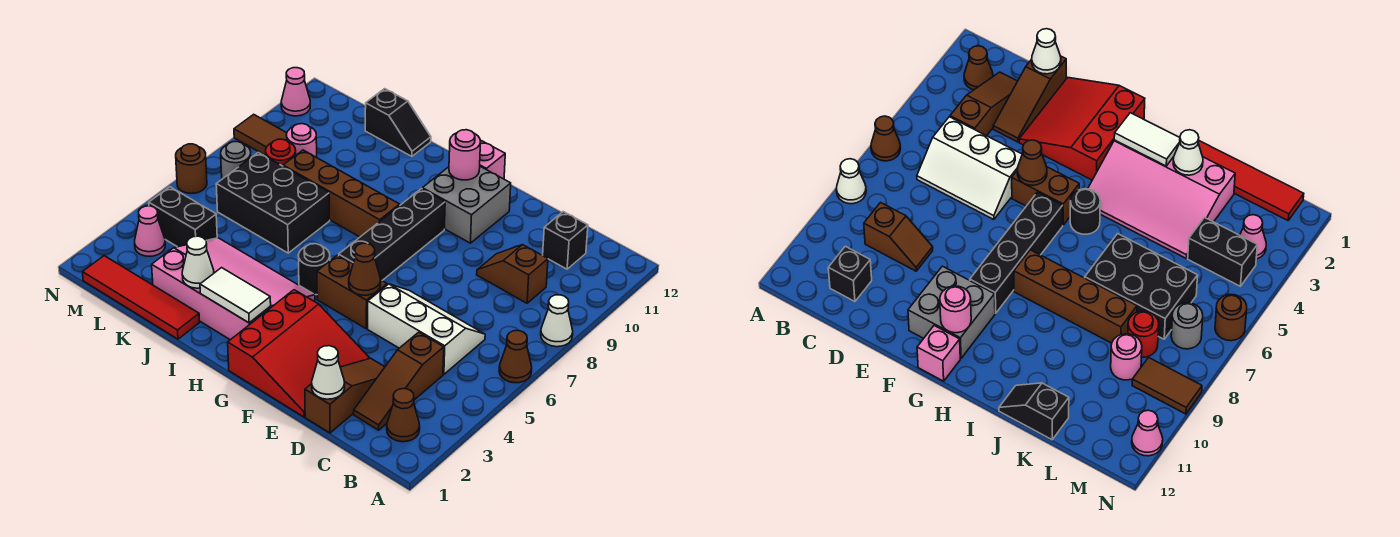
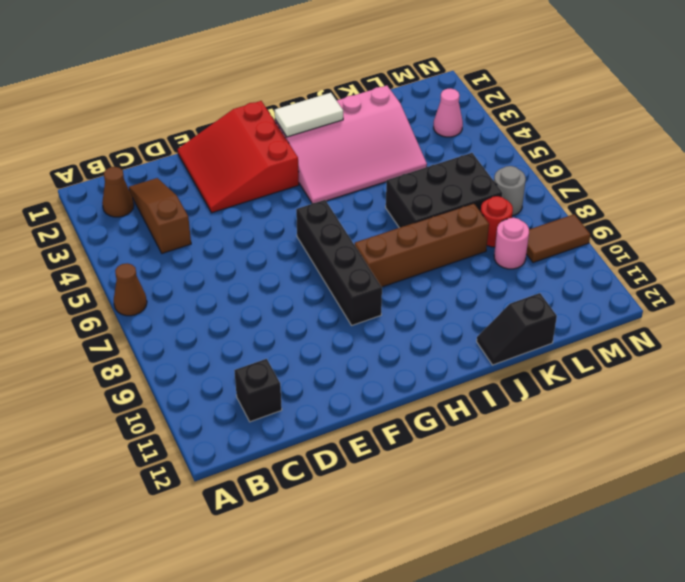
none -> white 1x1 cone [541,295,573,347]
none -> white 2x3 slope [368,284,485,374]
none -> brown 1x2 slope [477,245,548,303]
none -> brown 1x3 slope [305,358,385,433]

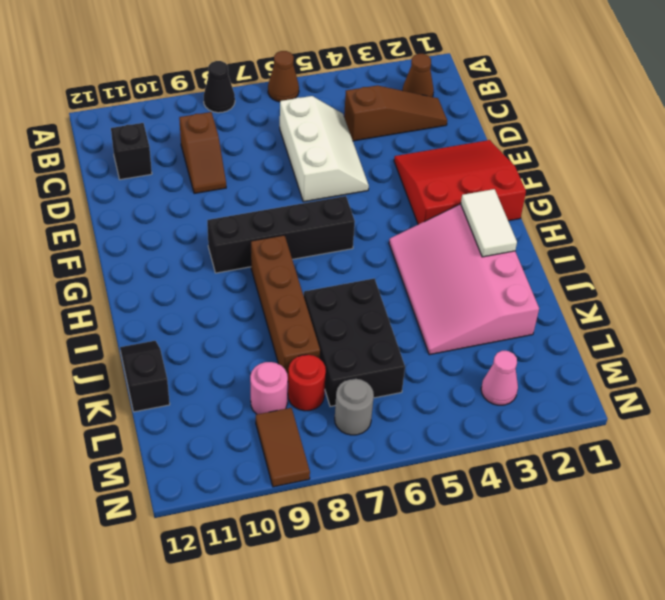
black 1x1 cone [204,61,235,113] -> white 1x1 cone [541,295,573,347]
white 2x3 slope [280,96,369,202] -> white 2x3 slope turned to [368,284,485,374]
none -> brown 1x3 slope [305,358,385,433]
none -> brown 1x2 brick [317,255,387,329]
none -> grey 2x2 brick [422,167,511,243]
none -> pink 1x1 brick [480,141,505,179]

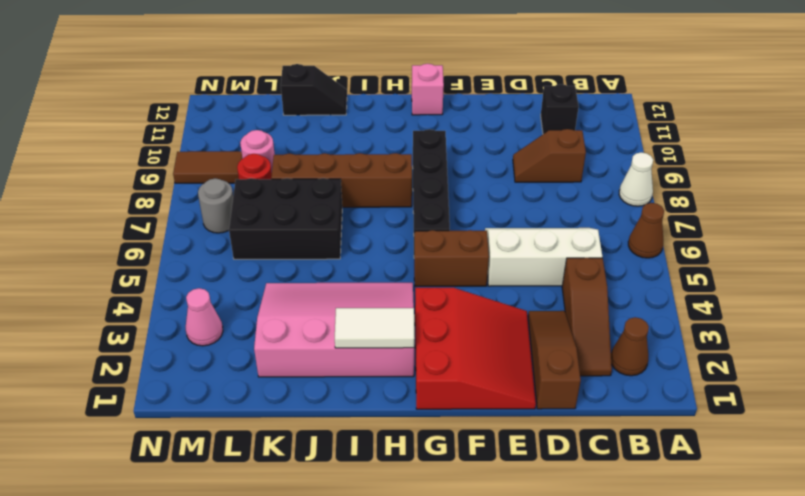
none -> grey 2x2 brick [422,167,511,243]
none -> black 1x1 round brick [299,244,330,295]
none -> red 1x4 tile [82,256,200,339]
none -> black 1x2 brick [149,187,217,247]

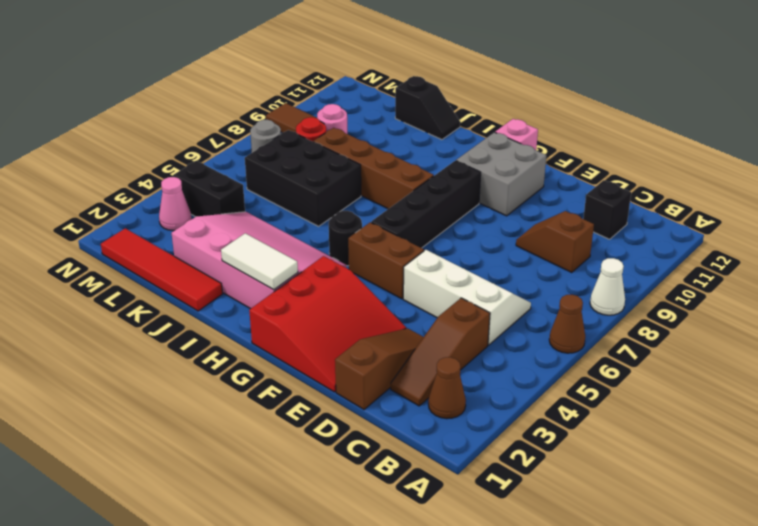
none -> brown 1x1 round brick [176,144,207,193]
none -> pink 1x1 cone [281,68,310,116]
none -> white 1x1 cone [312,346,345,399]
none -> brown 1x1 cone [349,243,381,295]

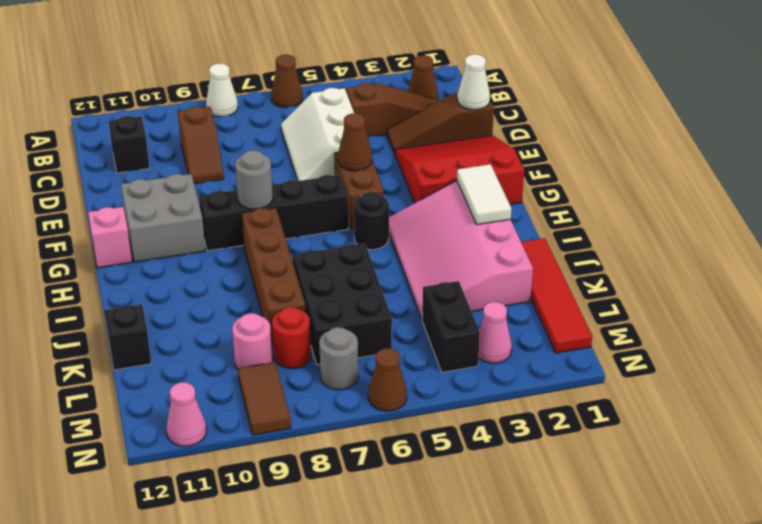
grey 1x1 round brick [235,150,273,209] -> none
brown 1x1 cone [368,348,407,411] -> brown 1x1 round brick [176,144,207,193]
none -> pink 1x1 round brick [449,130,481,180]
none -> white 1x1 cone [182,236,214,288]

